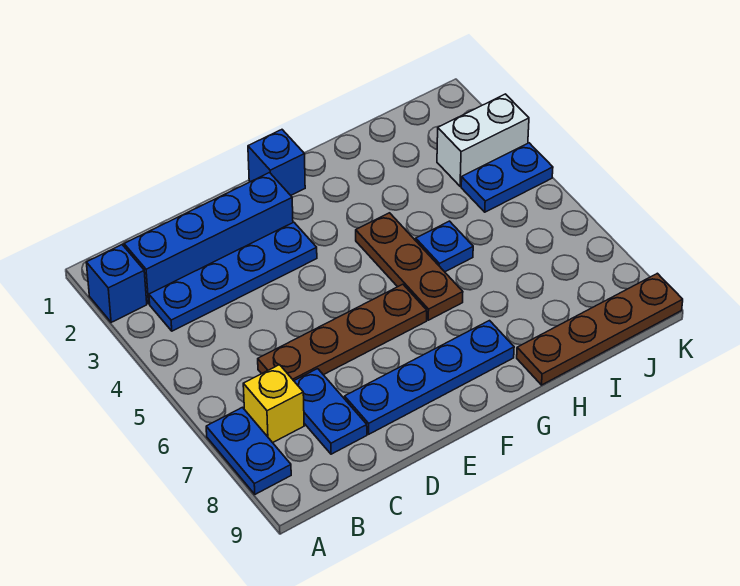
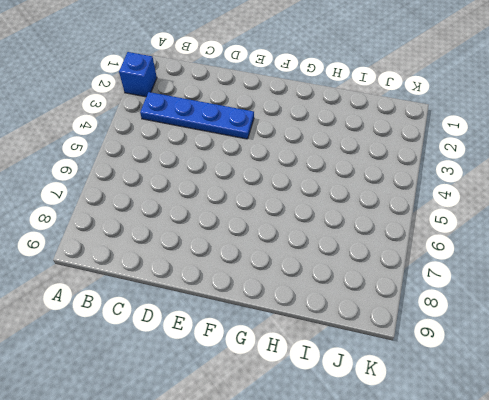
none -> blue 1x2 plate [206,407,291,494]
none -> blue 1x4 brick [124,173,293,304]
none -> yellow 1x1 brick [243,365,304,443]

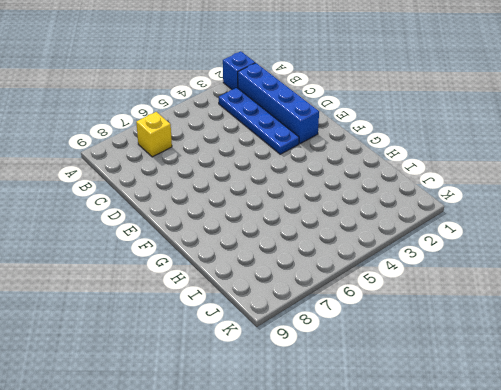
none -> blue 1x2 plate [206,407,291,494]
none -> brown 1x4 plate [258,284,427,381]
none -> blue 1x2 plate [294,369,367,454]

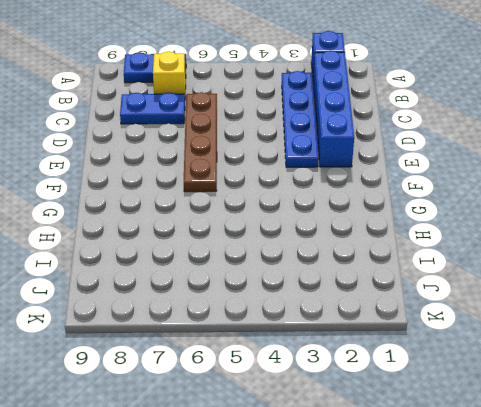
none -> blue 1x4 plate [345,321,514,434]
none -> blue 1x1 brick [248,130,305,195]
none -> brown 1x3 plate [356,213,463,320]

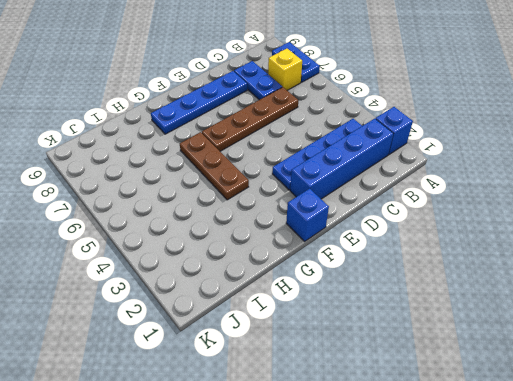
none -> blue 1x1 plate [416,221,473,272]
none -> brown 1x4 plate [517,273,683,385]
none -> white 1x2 brick [437,94,529,186]

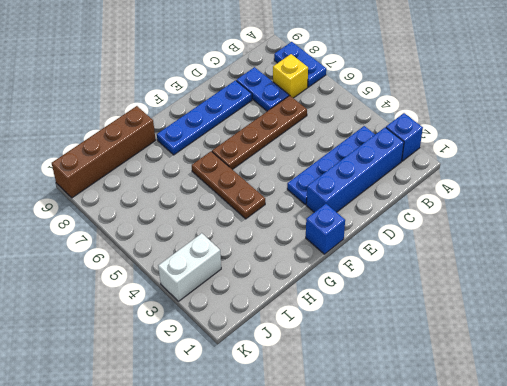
brown 1x4 brick [52,106,156,198] -> brown 1x4 plate [517,273,683,385]
none -> blue 1x1 plate [416,221,473,272]
none -> blue 1x2 plate [461,143,553,212]

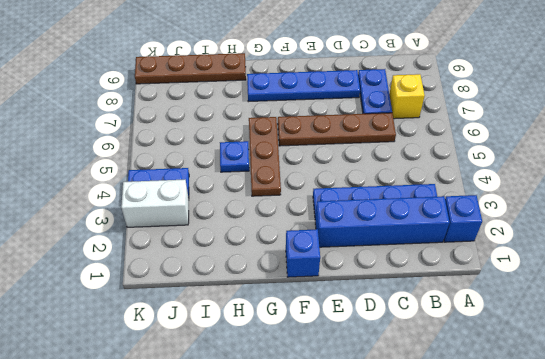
none -> blue 1x2 plate [206,407,291,494]

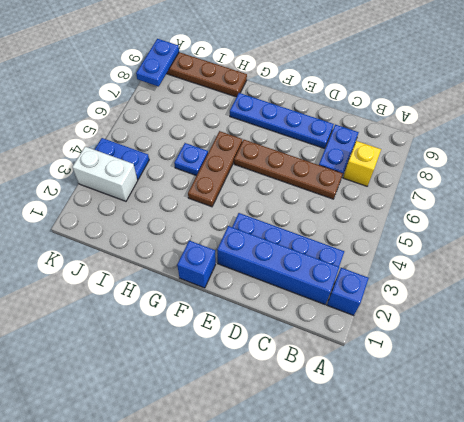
blue 1x2 plate [136,39,179,86] -> blue 1x2 plate moved to [206,407,291,494]

